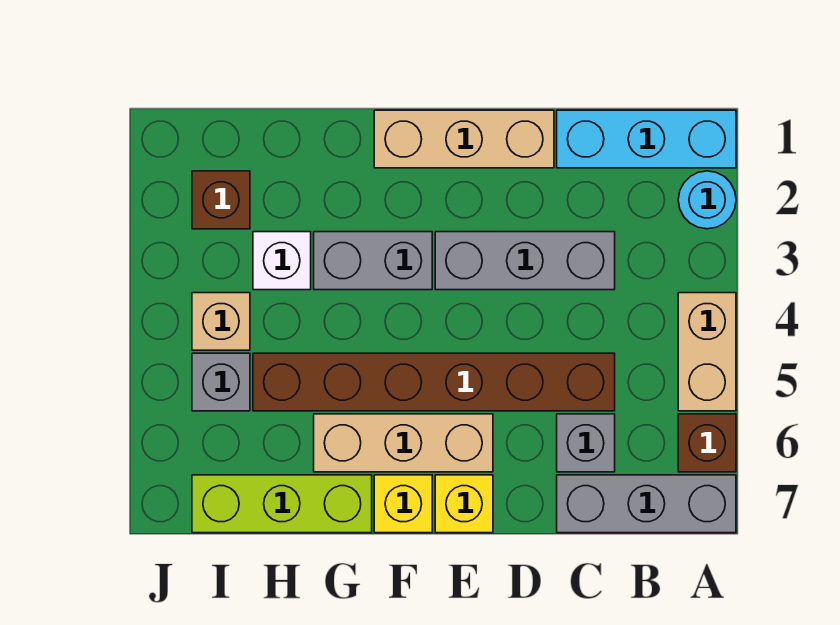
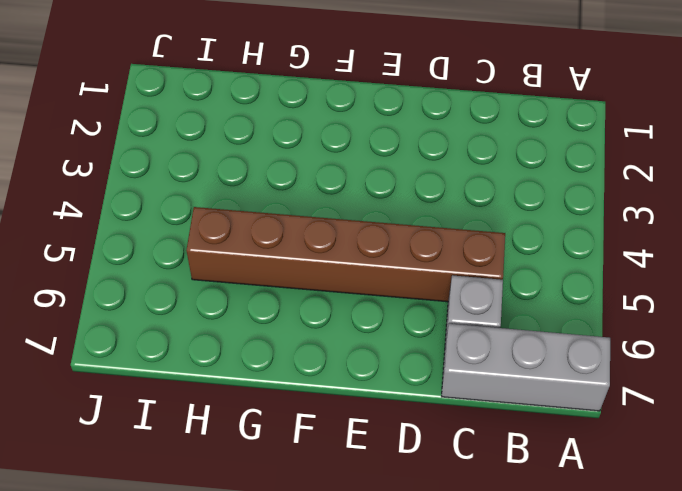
none -> cyan 1x3 brick [557,110,736,168]
none -> cyan 1x1 round brick [678,171,736,229]
none -> tan 1x2 brick [678,293,736,411]

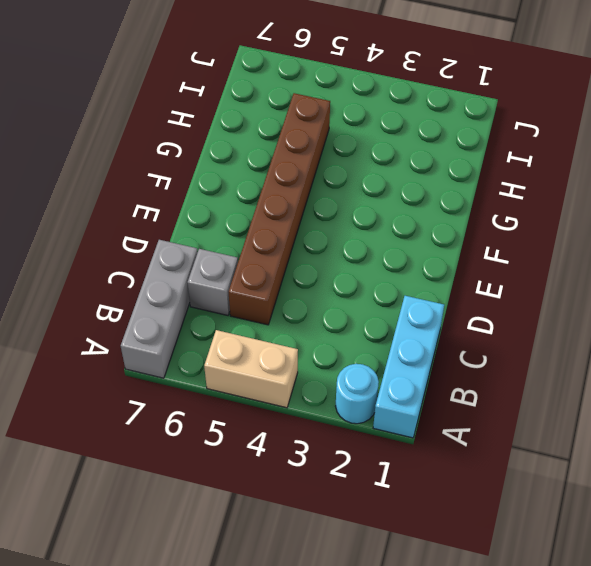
none -> brown 1x1 brick [678,414,736,472]
none -> grey 1x3 brick [435,232,615,290]
none -> tan 1x3 brick [374,110,554,168]

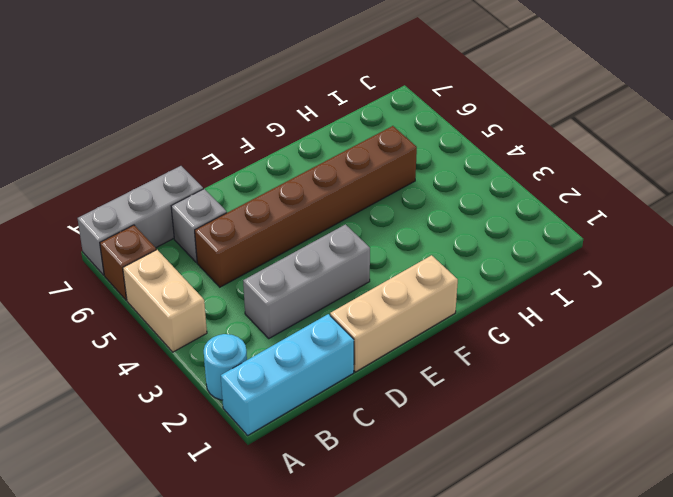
none -> tan 1x3 brick [314,414,493,472]
none -> yellow 1x1 brick [435,475,493,533]
none -> grey 1x2 brick [314,232,432,290]

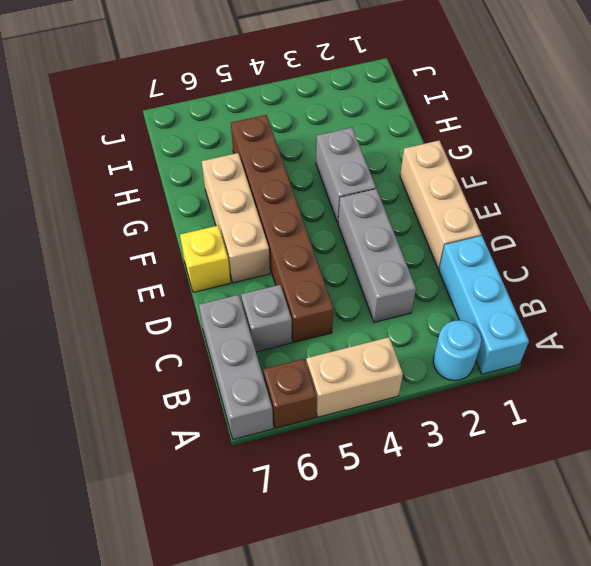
none -> yellow 1x1 brick [374,475,432,533]
none -> lime 1x3 brick [192,475,372,533]
none -> white 1x1 brick [253,232,311,290]

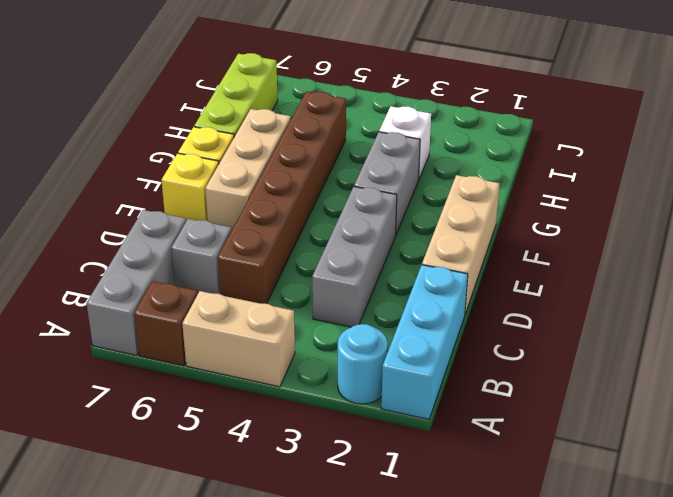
none -> brown 1x1 brick [192,171,250,229]
none -> tan 1x1 brick [192,293,250,350]
none -> grey 1x1 brick [192,353,250,411]

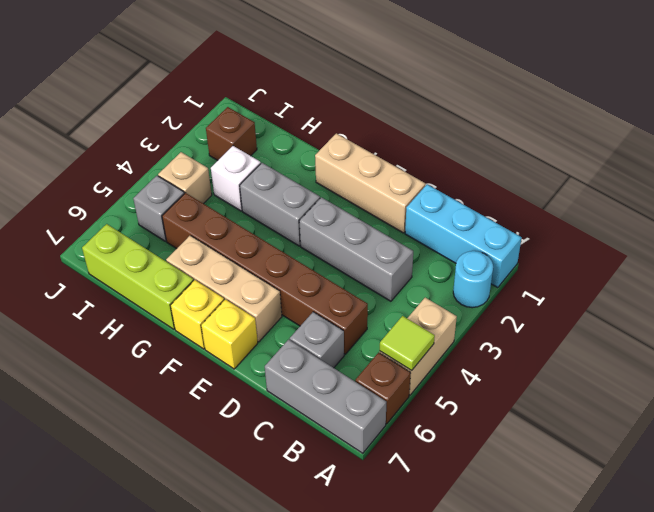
lime 1x1 tile [380,316,435,371] -> none

